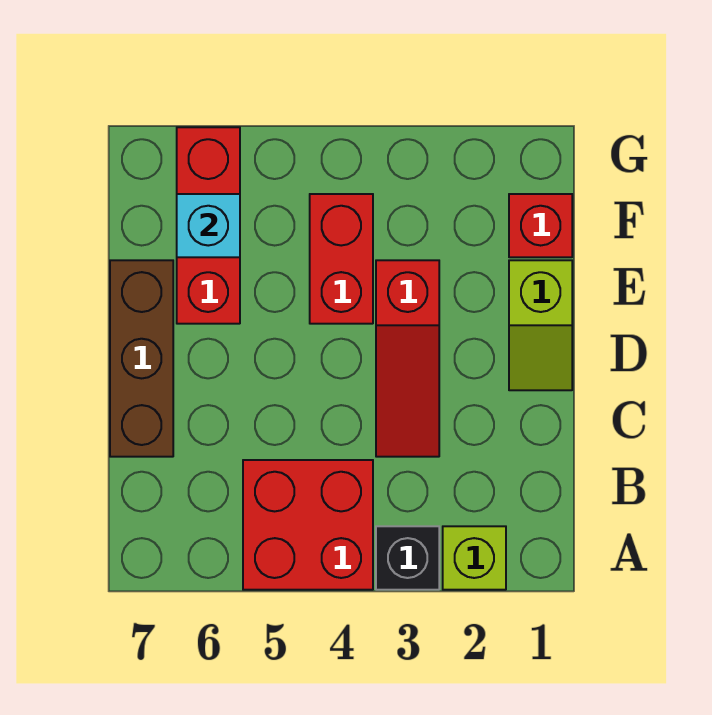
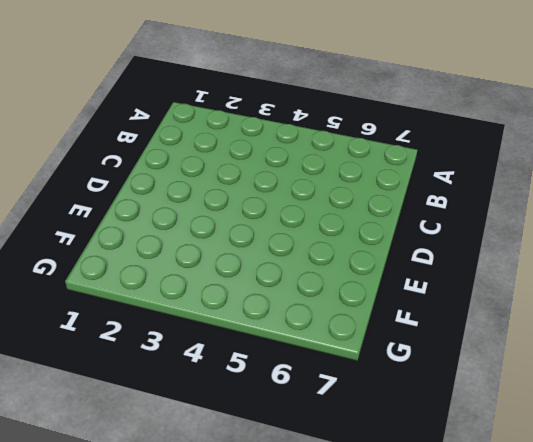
none -> lime 1x1 brick [443,526,506,590]
none -> black 1x1 brick [376,526,439,590]

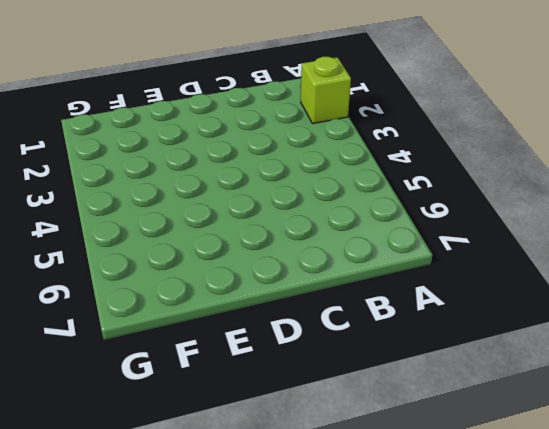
none -> black 1x1 brick [376,526,439,590]
none -> red 2x2 brick [243,460,373,590]

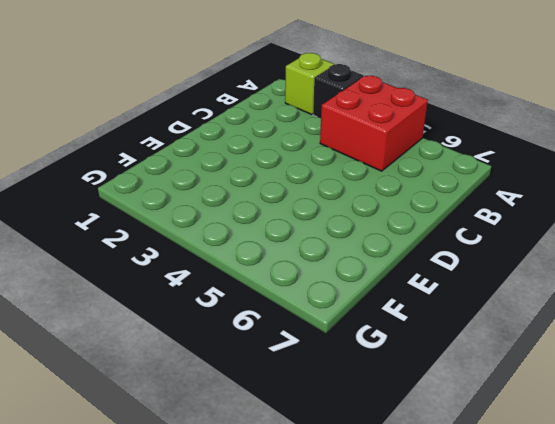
none -> red 1x3 slope [376,260,439,457]
none -> brown 1x3 brick [110,260,173,457]

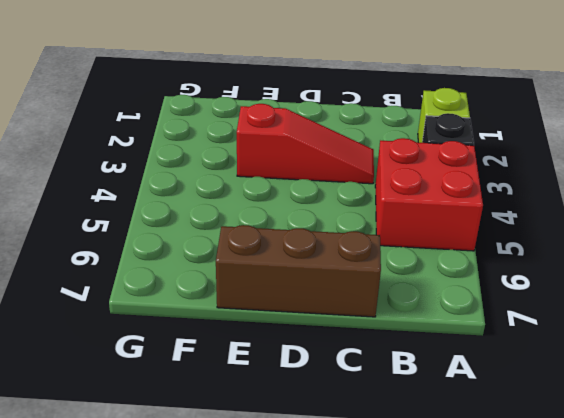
none -> lime 1x2 slope [509,260,572,390]
none -> red 1x2 brick [310,194,373,324]

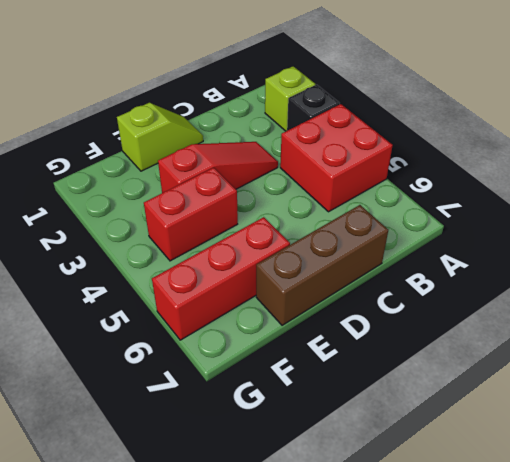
none -> red 1x1 brick [509,194,572,257]
none -> cyan 1x1 brick [177,194,240,257]

